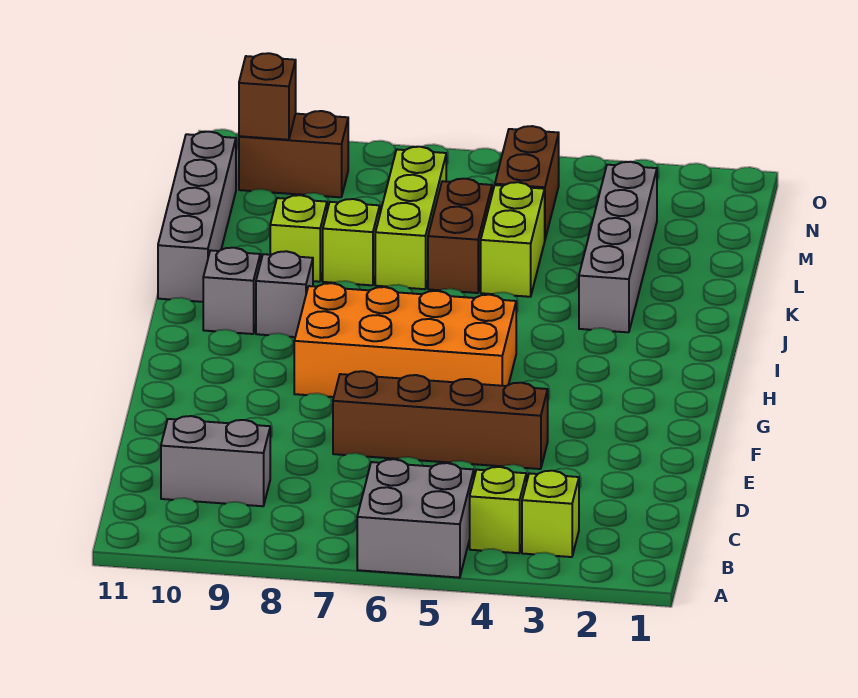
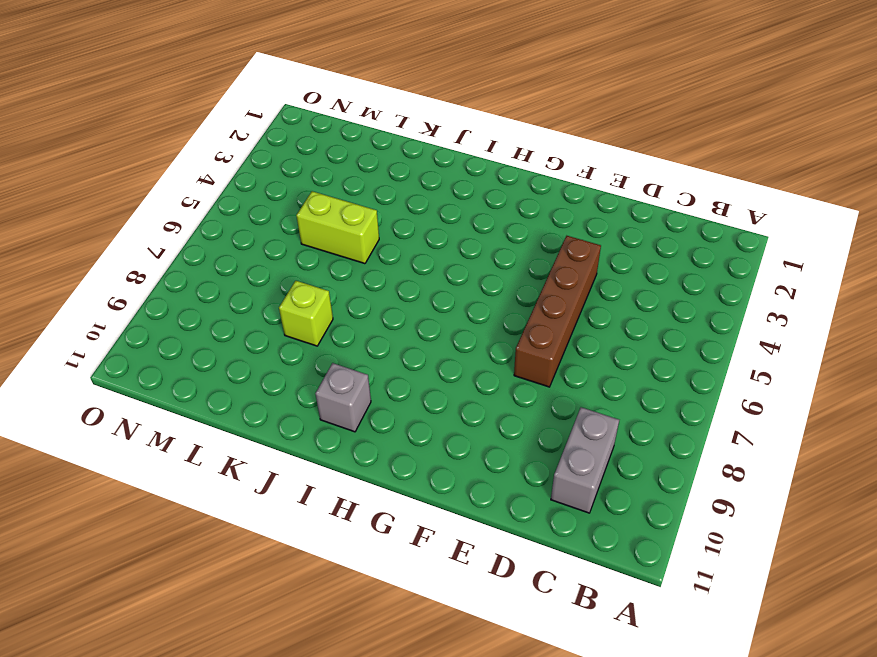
none -> grey 2x2 brick [357,459,474,578]
none -> lime 1x1 brick [522,471,579,557]
none -> lime 1x1 brick [470,467,526,553]

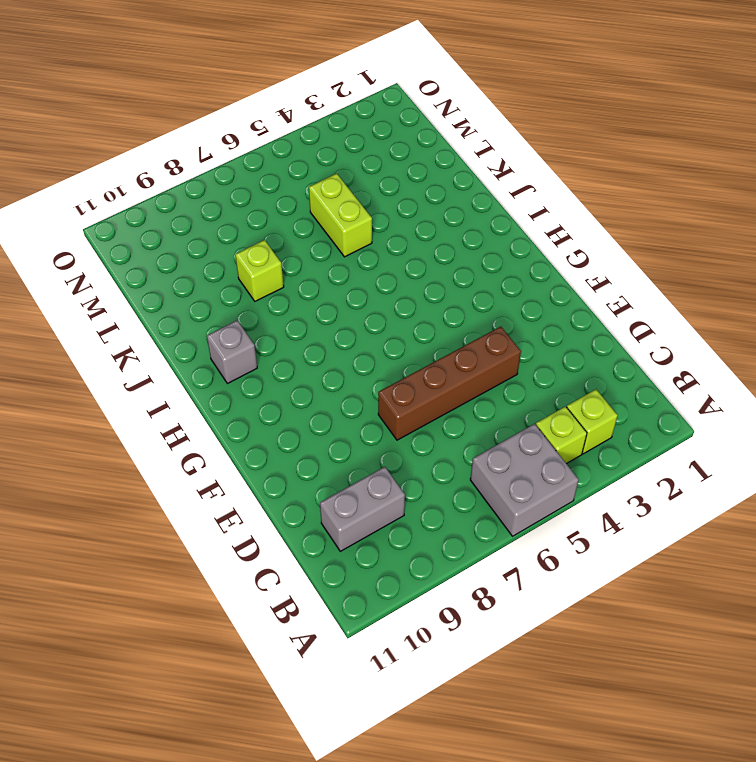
none -> orange 2x4 brick [294,283,516,397]
none -> grey 1x1 brick [256,251,313,337]
none -> grey 1x4 brick [579,162,657,332]

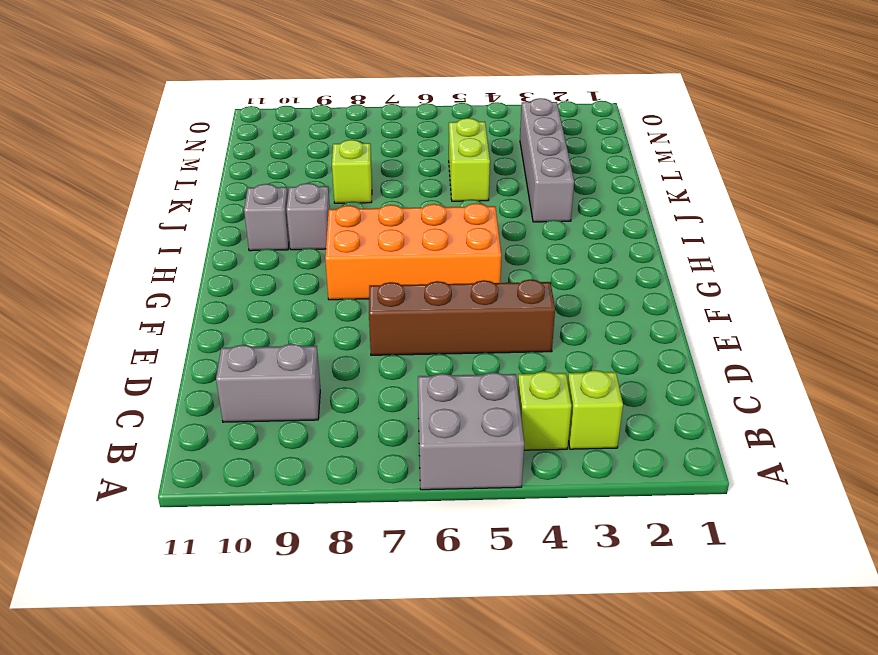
none -> grey 1x4 brick [158,132,236,302]
none -> brown 1x2 brick [428,179,492,293]
none -> lime 1x3 brick [375,147,446,289]

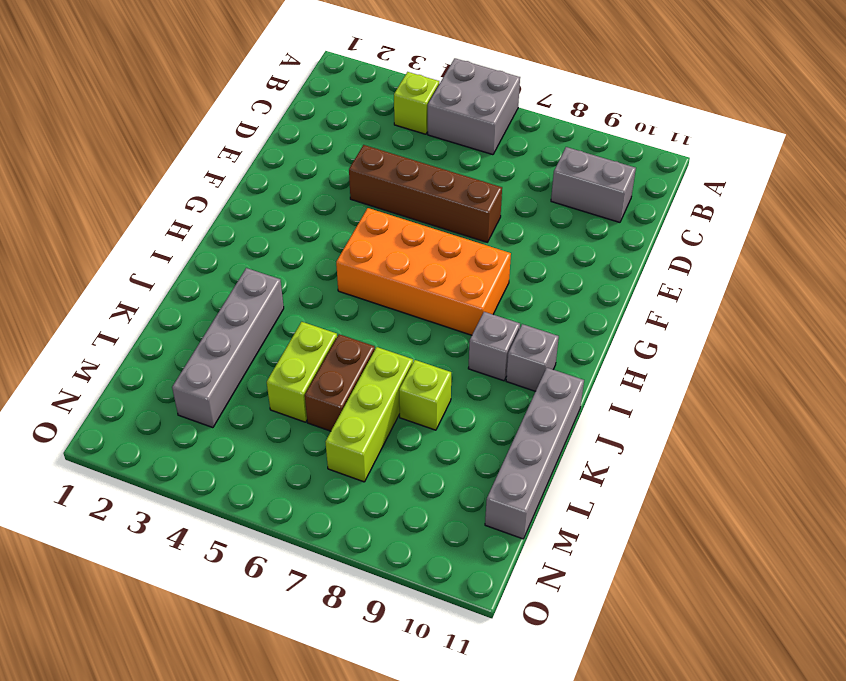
none -> lime 1x1 brick [522,471,579,557]
none -> lime 1x1 brick [270,195,327,282]
none -> brown 1x2 brick [495,126,559,239]

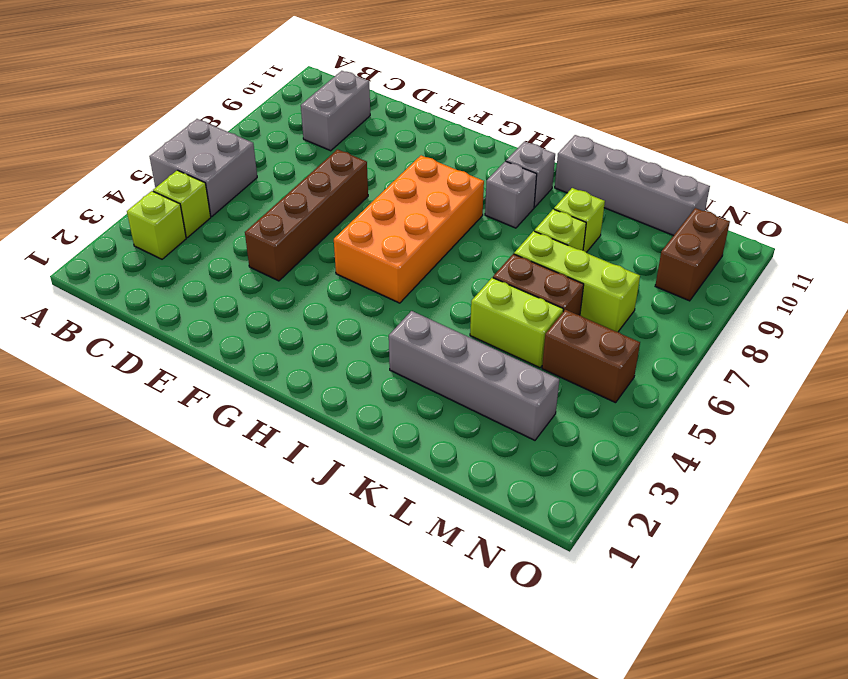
none -> brown 1x1 brick [239,53,296,140]

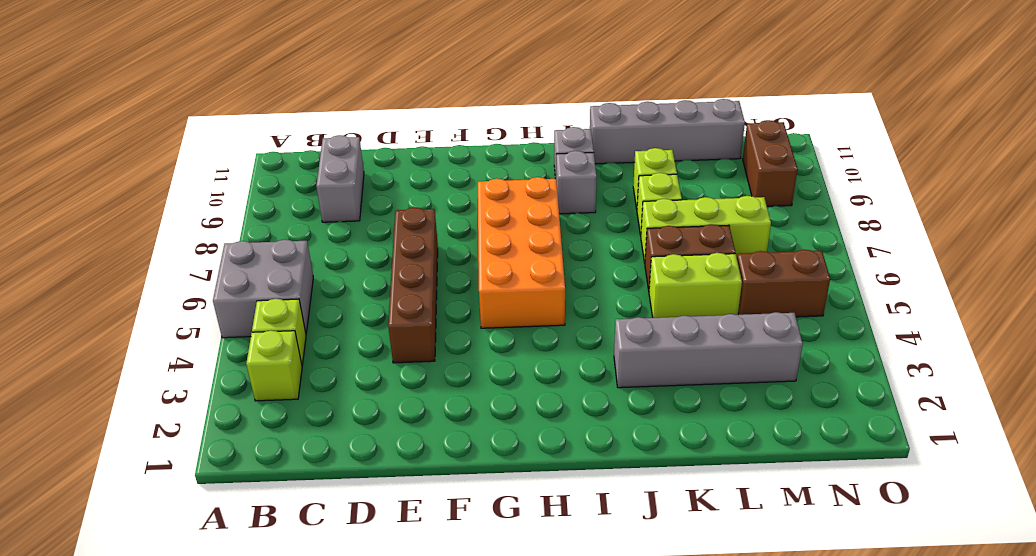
none -> brown 1x1 brick [239,53,296,140]

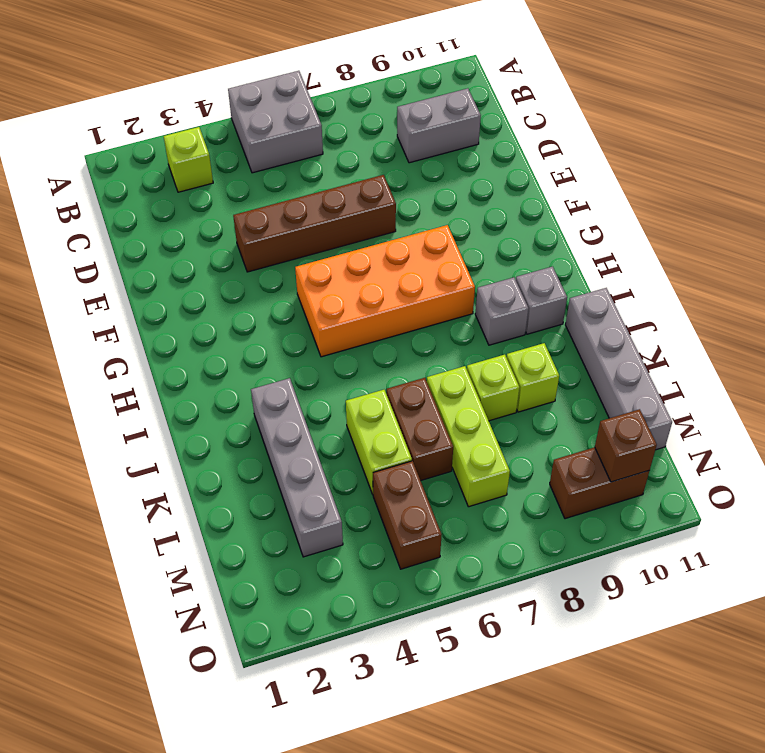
none -> lime 1x1 brick [470,467,526,553]

